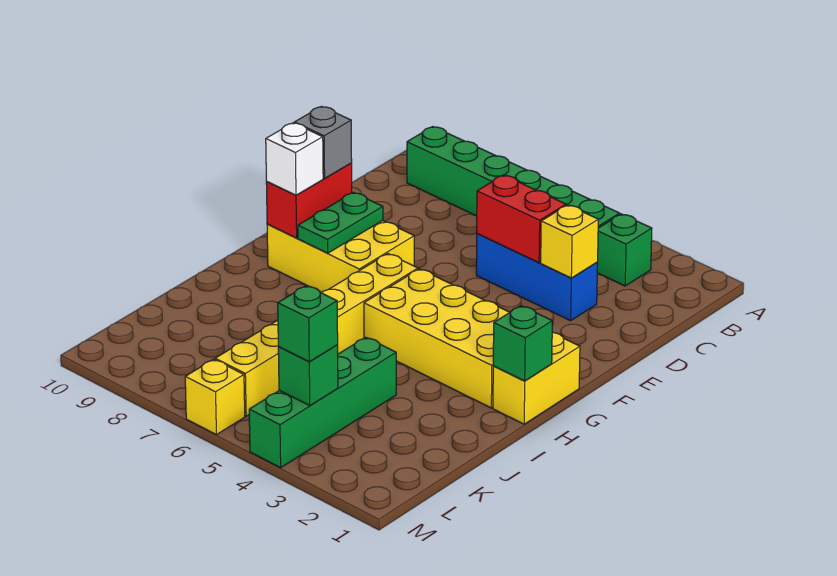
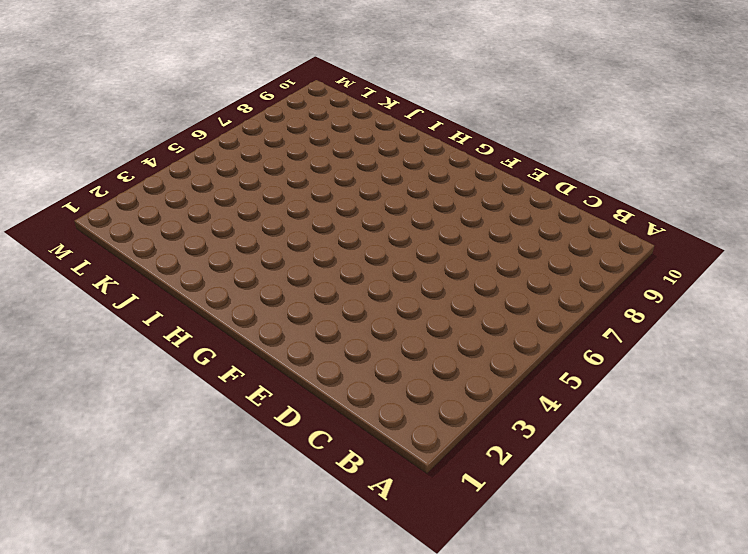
none -> green 1x1 brick [597,214,652,286]
none -> green 1x6 brick [407,127,620,228]
none -> blue 1x3 brick [476,234,598,321]

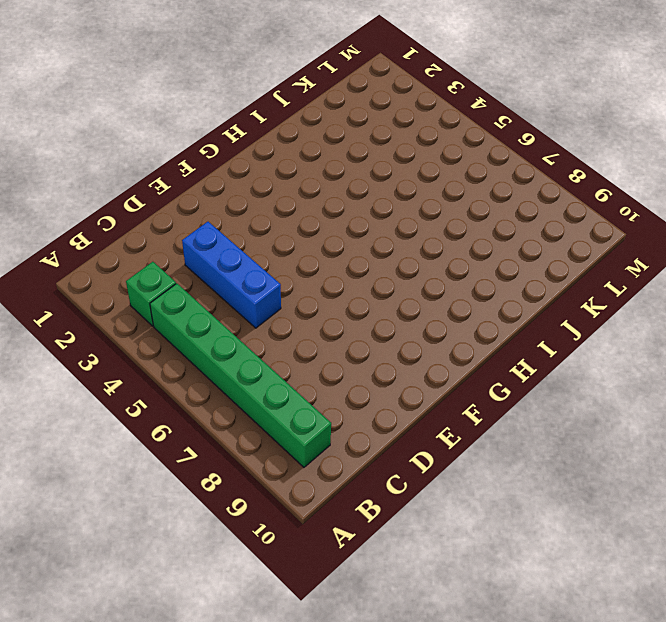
none -> yellow 2x3 brick [267,220,414,293]
none -> yellow 1x2 brick [493,332,580,424]
none -> yellow 2x4 brick [364,269,509,408]

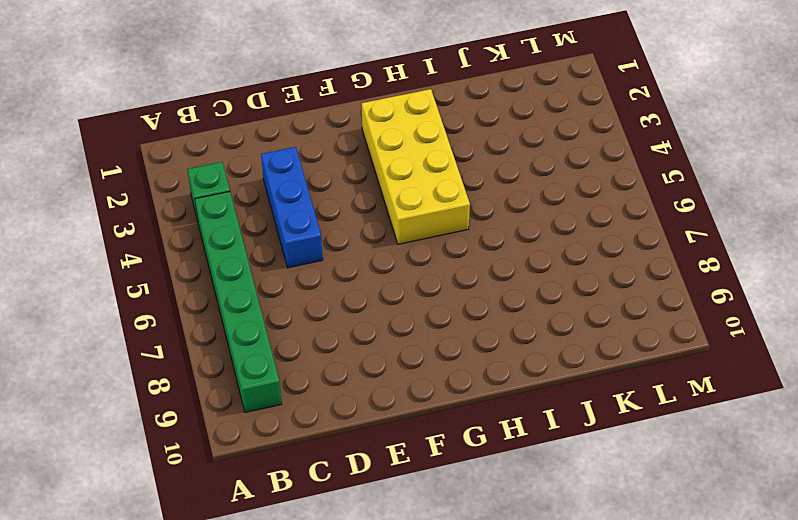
none -> yellow 2x3 brick [267,220,414,293]
none -> yellow 1x2 brick [493,332,580,424]
none -> yellow 1x6 brick [215,254,418,416]

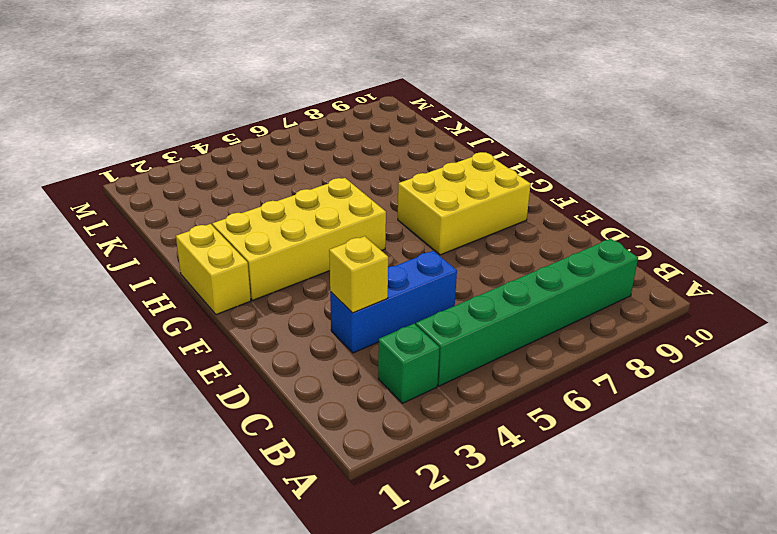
none -> yellow 1x6 brick [215,254,418,416]
none -> green 1x4 brick [249,337,396,468]
none -> yellow 1x1 brick [185,359,245,435]

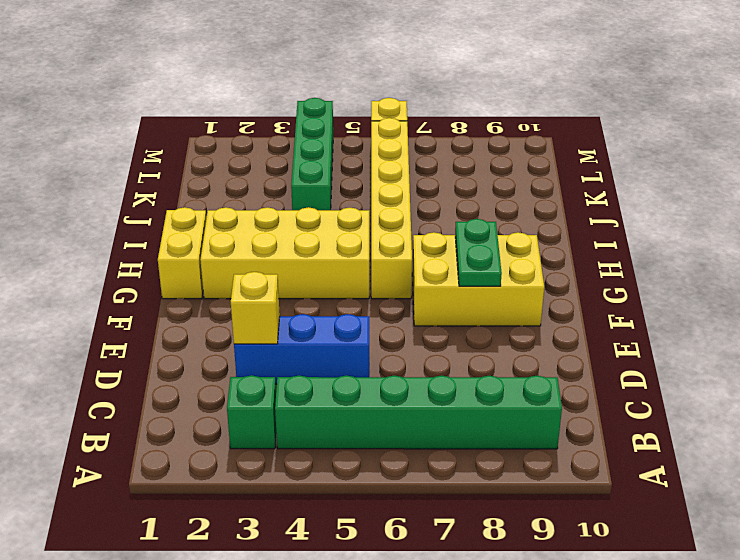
none -> red 1x2 brick [477,175,566,263]
none -> red 1x2 brick [266,163,352,238]
none -> green 1x1 brick [493,306,552,381]

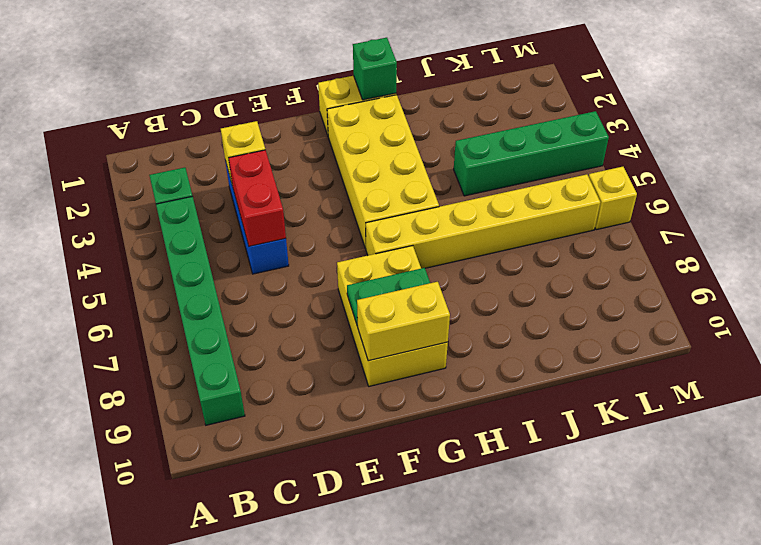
yellow 1x2 brick [357,282,450,361] -> red 1x2 brick [266,163,352,238]
none -> green 1x1 brick [278,345,338,405]
none -> grey 1x1 brick [294,106,352,178]
none -> white 1x1 brick [266,123,323,195]

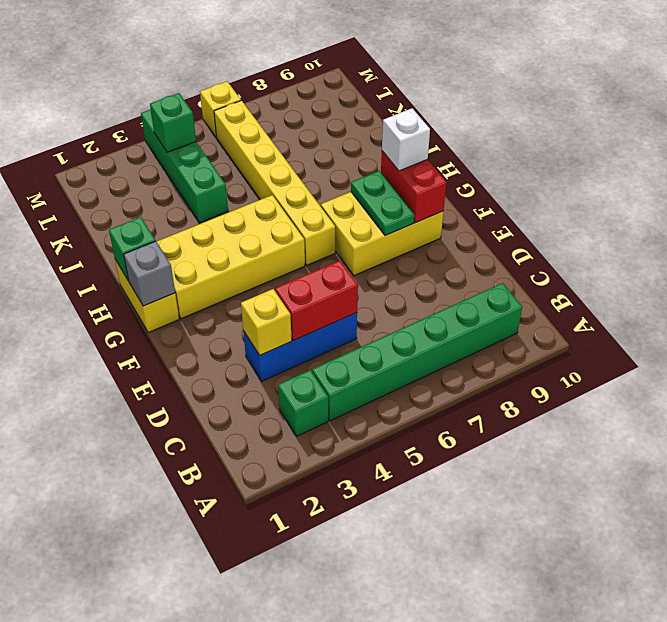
grey 1x1 brick [124,241,175,306] -> grey 1x1 brick moved to [294,106,352,178]
none -> green 1x1 brick [278,285,338,362]

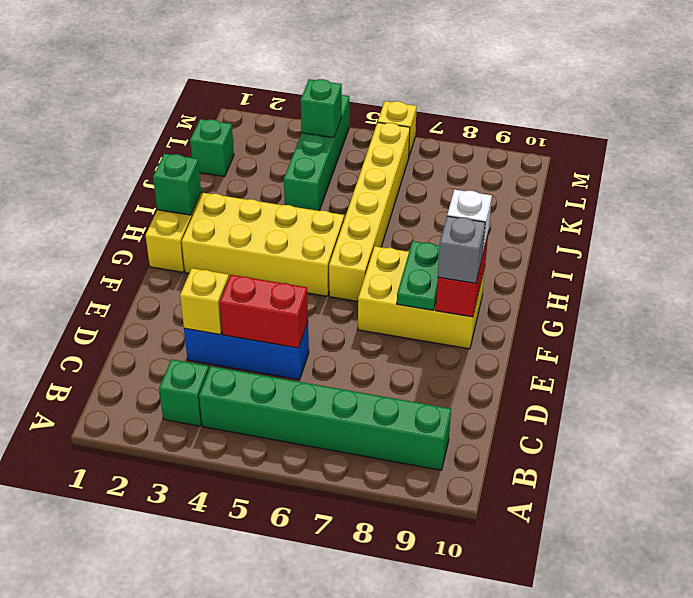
green 1x1 brick [190,119,234,177] -> green 1x1 brick moved to [278,285,338,362]

